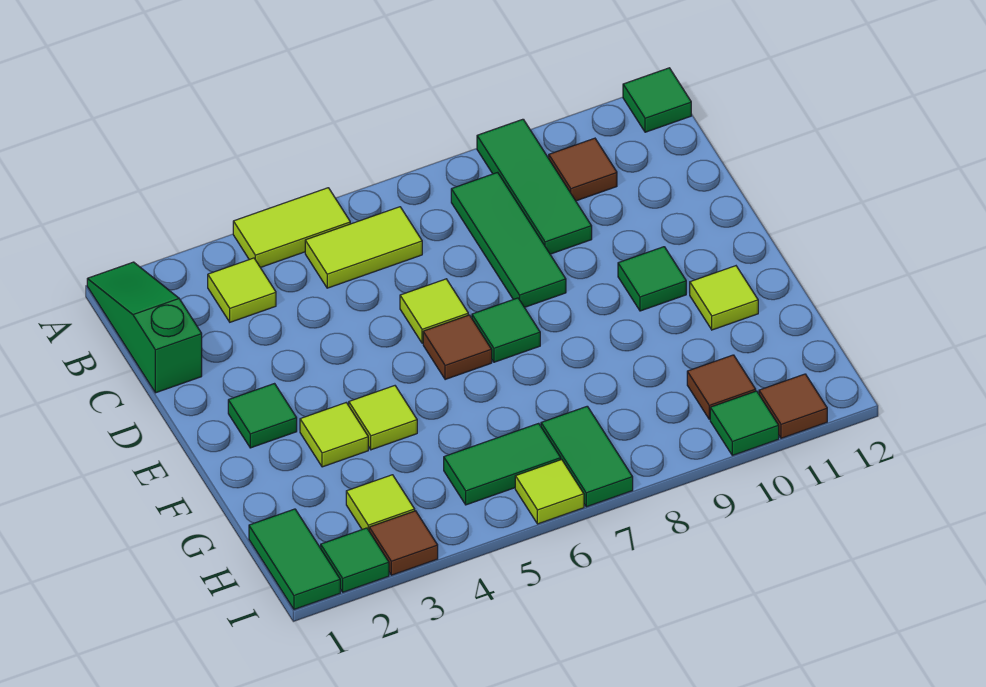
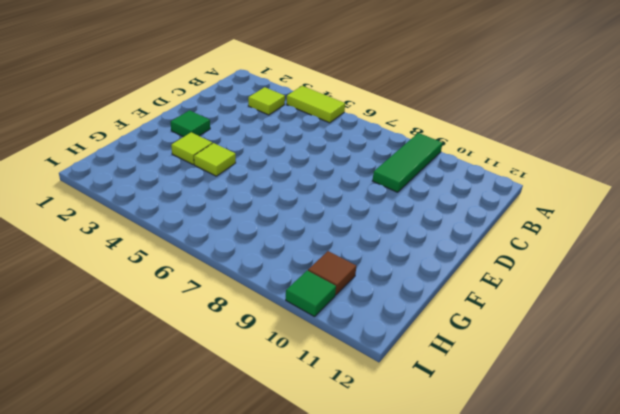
none -> green 1x3 slope [87,262,202,393]
none -> green 1x1 tile [623,68,691,132]
none -> lime 1x2 tile [305,207,422,288]

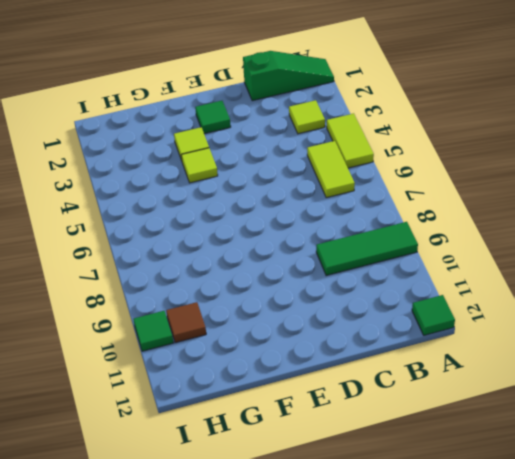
none -> green 1x3 tile [451,172,566,307]
none -> brown 1x1 tile [549,138,617,201]
none -> lime 1x1 tile [400,279,468,343]

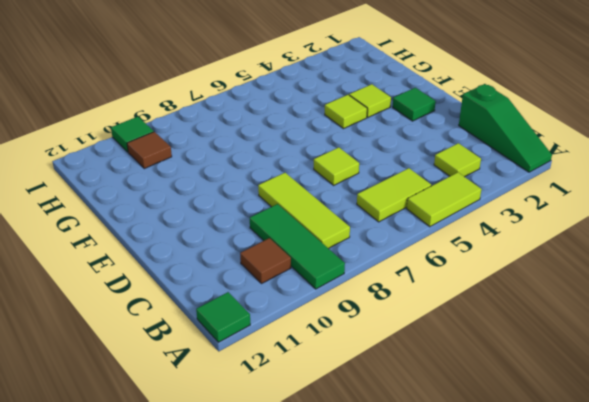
lime 1x3 tile [258,173,350,249] -> green 1x3 tile [451,172,566,307]
none -> brown 1x1 tile [423,315,492,380]
none -> green 1x1 tile [472,298,540,362]
none -> green 1x1 tile [618,247,686,311]

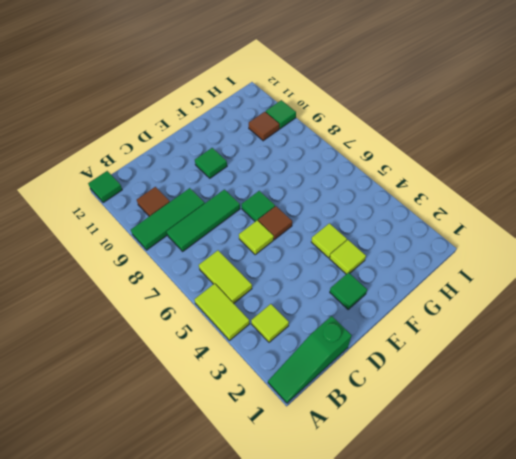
none -> lime 1x1 tile [690,266,758,330]
none -> green 1x2 tile [249,509,340,609]
none -> lime 1x1 tile [346,475,415,530]

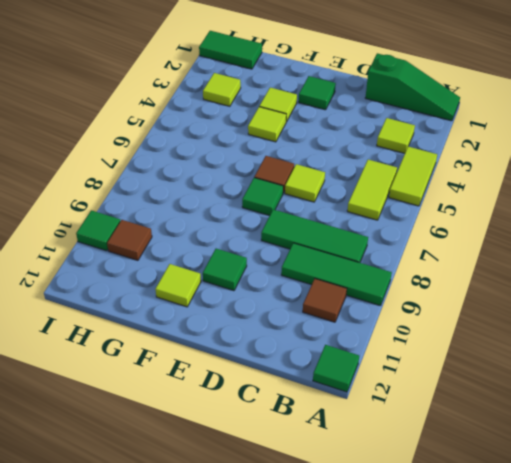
none -> green 1x2 tile [444,423,561,505]
none -> green 1x2 tile [541,406,633,507]
none -> green 1x1 tile [321,528,389,592]

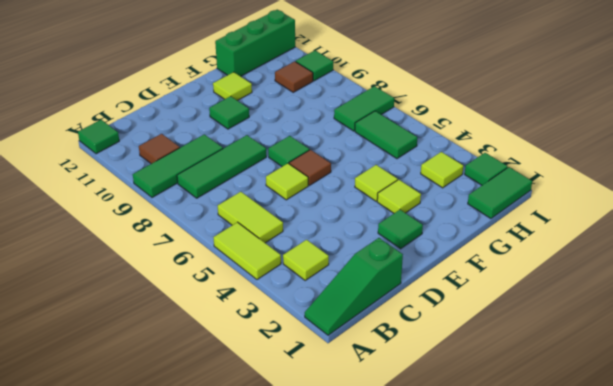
green 1x3 brick [215,10,295,76] -> none
none -> brown 1x1 tile [369,511,438,575]
none -> lime 1x1 tile [515,460,584,524]
none -> brown 1x1 tile [759,374,827,438]

